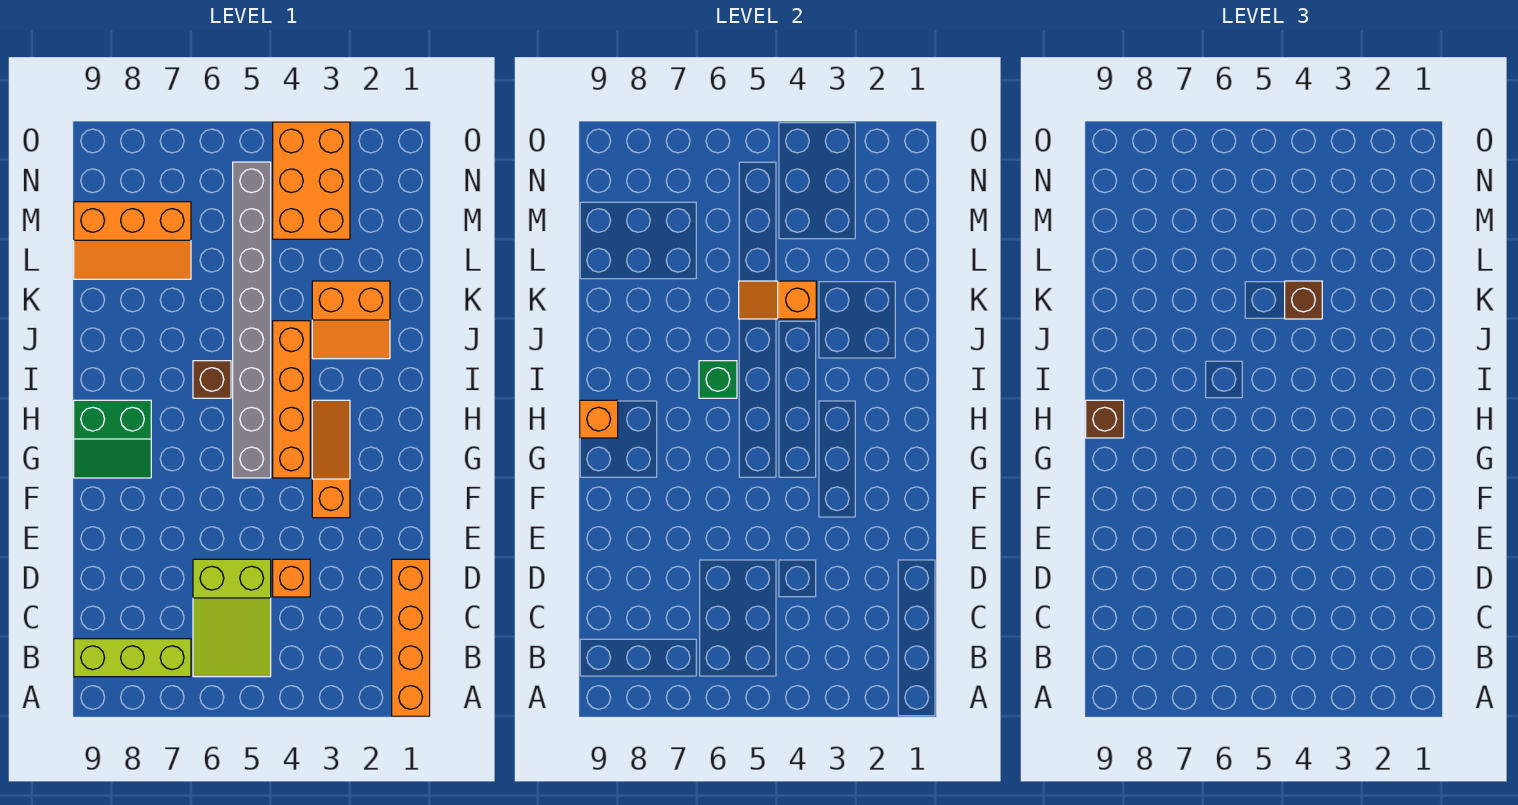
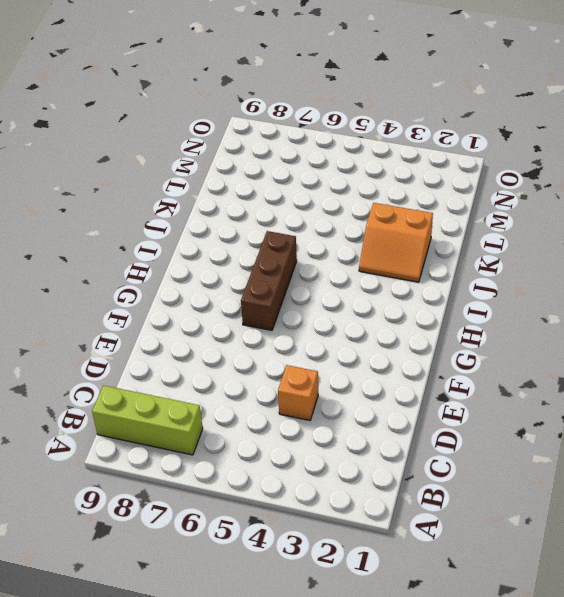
brown 1x3 brick [241,231,297,330] -> brown 1x1 brick [193,361,231,398]
none -> orange 1x4 brick [392,559,430,716]
none -> lime 2x3 slope [193,559,271,677]
none -> orange 1x3 slope [312,400,350,518]

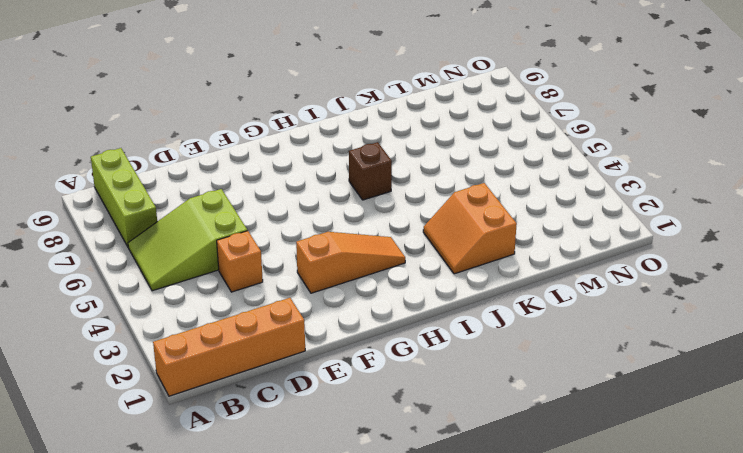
none -> orange 1x4 brick [273,321,310,478]
none -> grey 1x8 brick [233,162,271,478]
none -> green 2x2 slope [74,400,151,478]

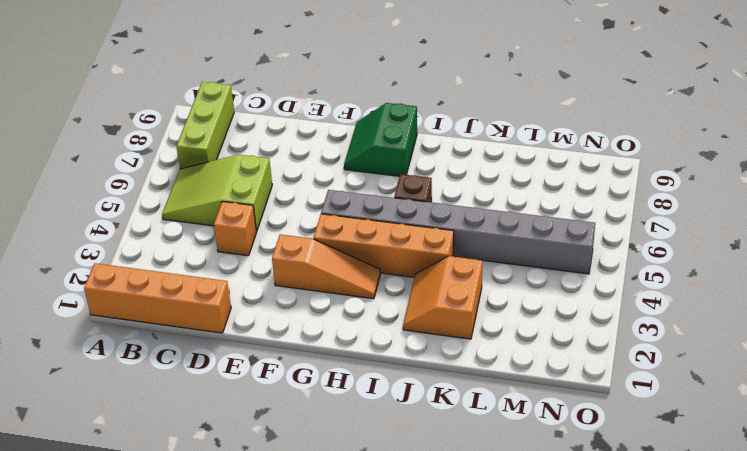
none -> orange 2x3 slope [74,202,191,279]
none -> orange 2x3 brick [273,122,350,239]
none -> orange 1x1 brick [580,400,618,438]

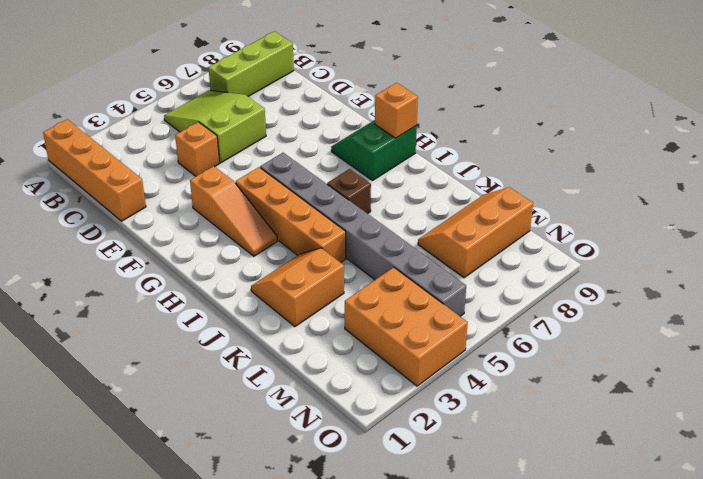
none -> green 1x1 brick [699,361,737,398]
none -> orange 1x2 slope [739,281,816,319]
none -> brown 1x1 brick [1086,400,1124,438]

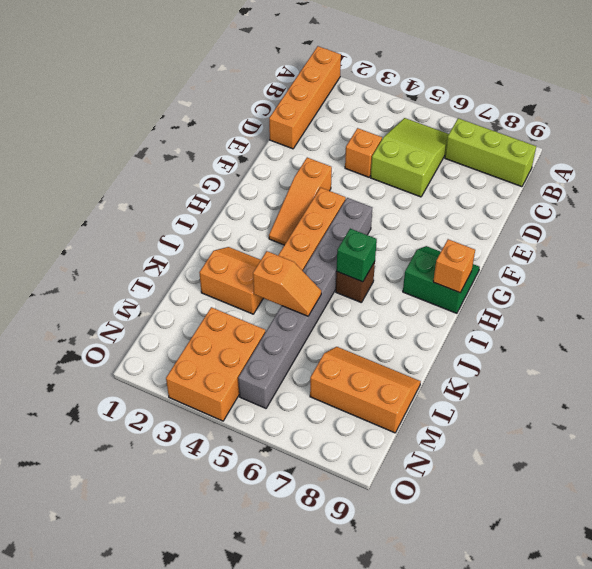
none -> brown 1x1 brick [1086,400,1124,438]
none -> brown 1x1 brick [1285,281,1322,319]

